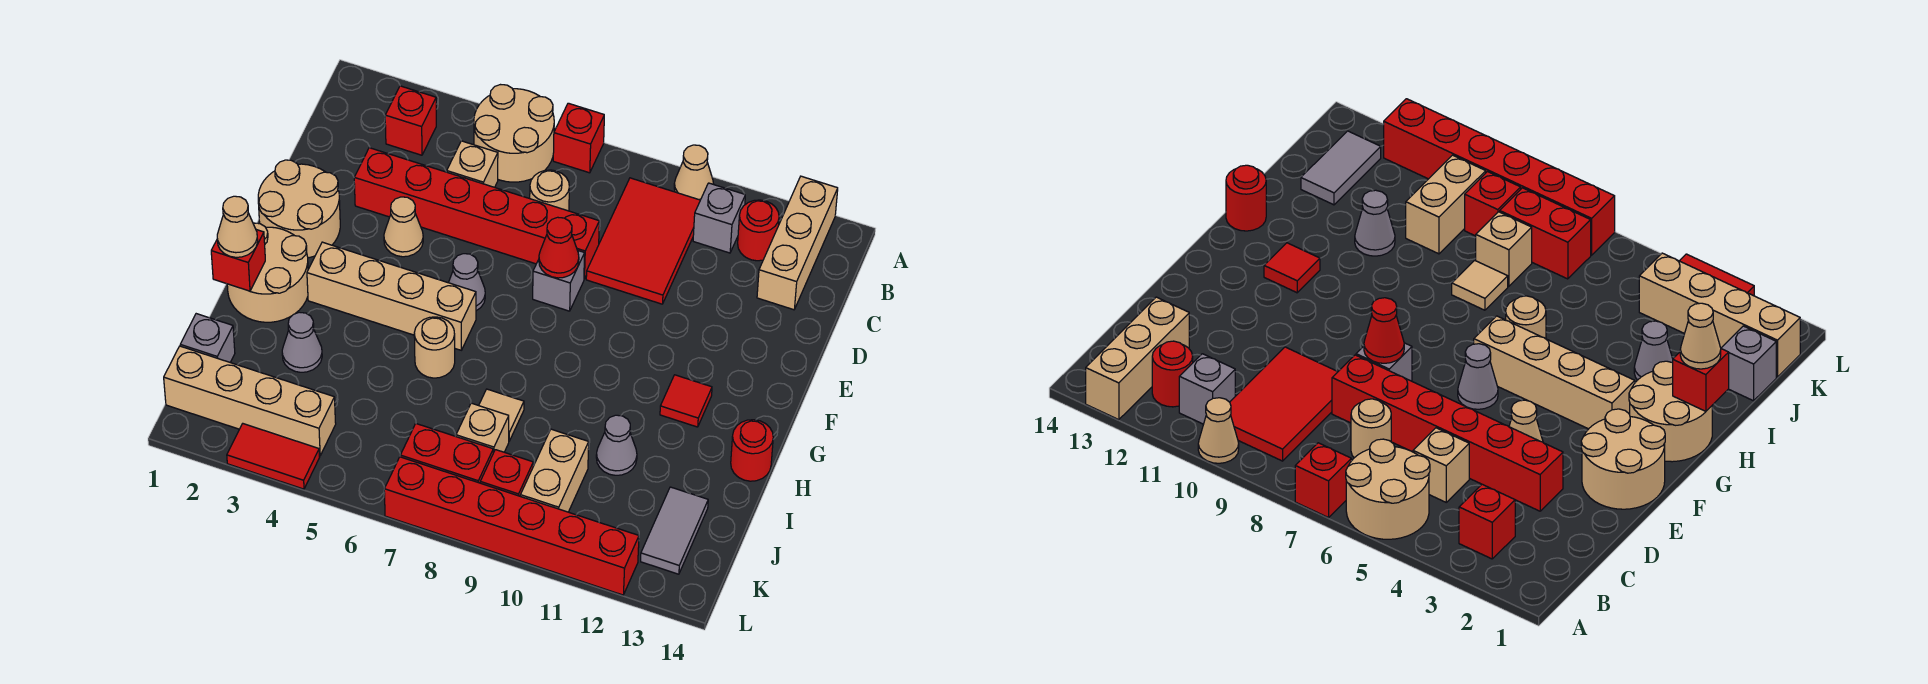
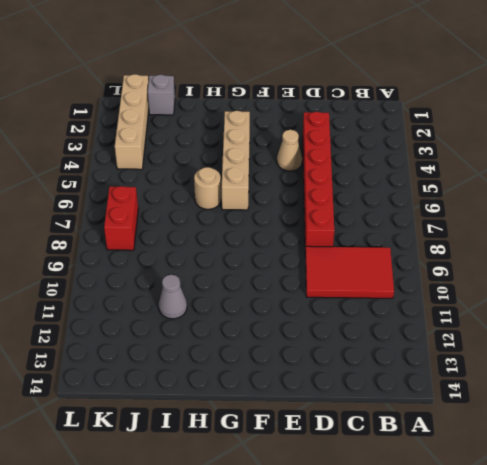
none -> tan 2x2 round brick [474,85,554,182]
none -> red 1x1 brick [553,103,604,173]
none -> tan 1x1 cone [674,145,713,200]
none -> tan 1x3 brick [757,176,838,310]

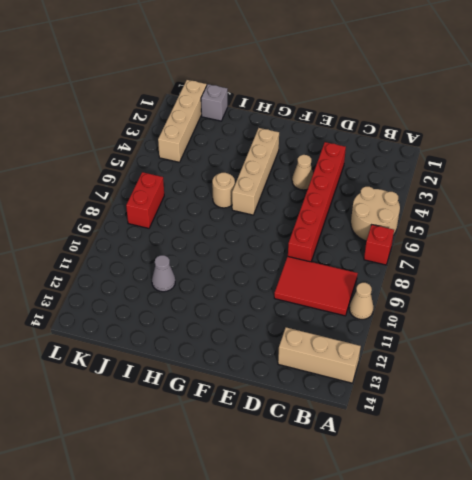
none -> red 1x1 brick [385,86,436,155]
none -> grey 1x1 brick [693,183,745,253]
none -> red 1x1 round brick [738,200,779,261]
none -> tan 1x1 brick [447,141,498,187]

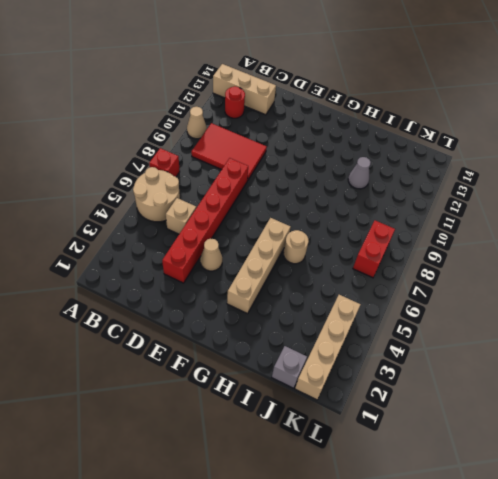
none -> red 1x1 brick [385,86,436,155]
none -> grey 1x1 brick [693,183,745,253]
none -> tan 1x1 round brick [530,170,569,211]
none -> tan 2x2 round brick [258,160,340,258]

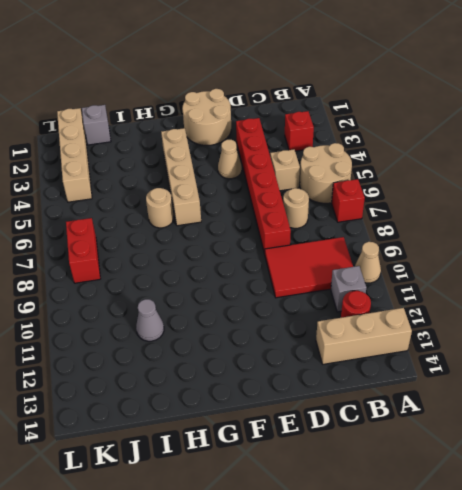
none -> grey 1x1 brick [533,251,585,311]
none -> grey 1x1 cone [449,254,485,311]
none -> tan 2x2 round brick [227,223,308,322]
none -> red 1x1 tile [660,375,712,427]

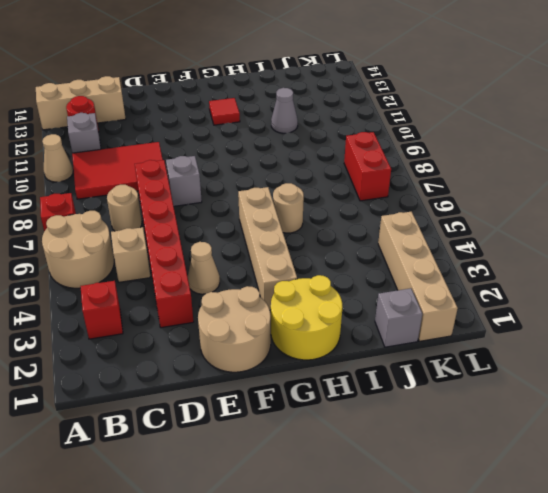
yellow 2x2 round brick [270,275,343,360] -> tan 2x2 round brick [227,223,308,322]
none -> grey 1x1 cone [449,254,485,311]
none -> red 1x1 round brick [731,420,773,481]
none -> grey 1x1 cone [282,312,322,372]
none -> tan 1x1 tile [479,389,524,441]

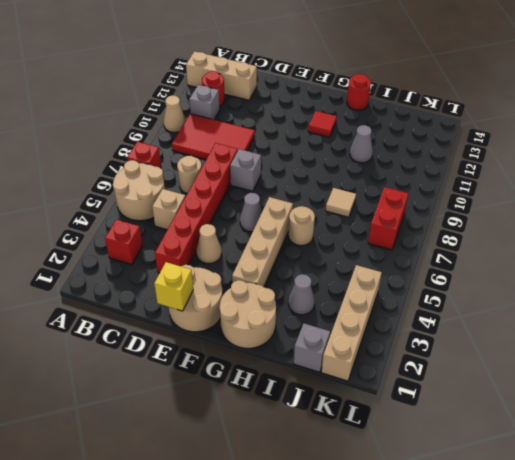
yellow 1x1 brick [154,262,193,311] -> none
none -> tan 1x1 brick [456,403,509,453]
none -> tan 1x2 brick [520,429,589,512]
none -> grey 1x2 tile [641,487,708,574]
none -> red 1x1 brick [480,450,533,496]

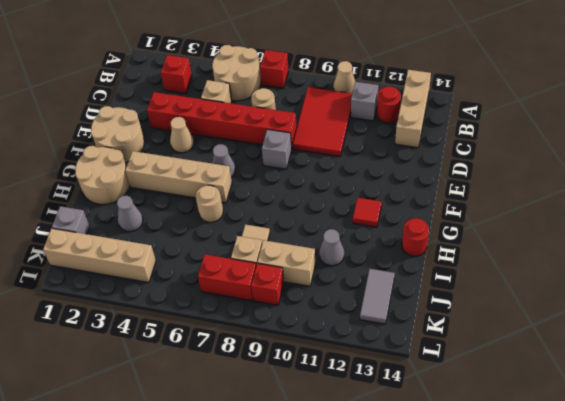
tan 1x2 brick [258,240,316,286] -> tan 1x2 brick turned to [520,429,589,512]
none -> red 1x2 tile [227,424,319,489]
none -> red 1x6 brick [384,457,639,595]
none -> red 1x1 cone [539,217,579,278]
none -> red 1x1 brick [211,230,265,291]

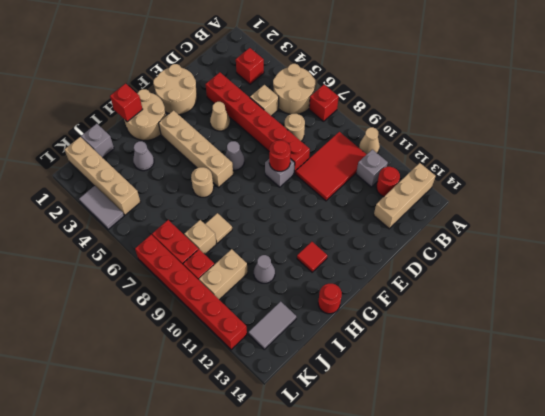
red 1x1 round brick [269,140,291,171] -> red 1x1 cone [539,217,579,278]
grey 1x2 tile [79,186,124,229] -> red 1x2 tile [227,424,319,489]
none -> tan 1x1 cone [217,196,258,257]

